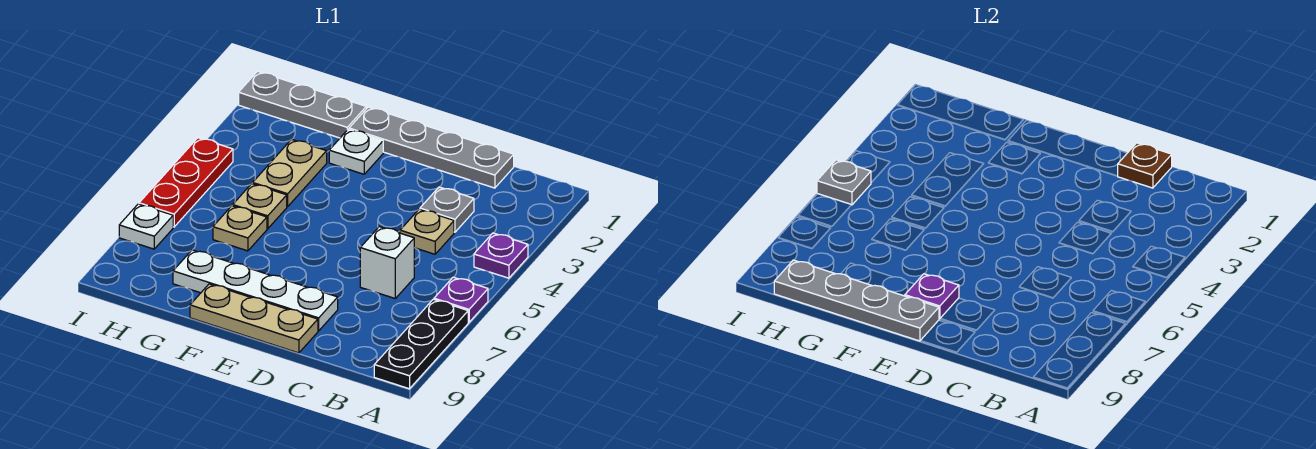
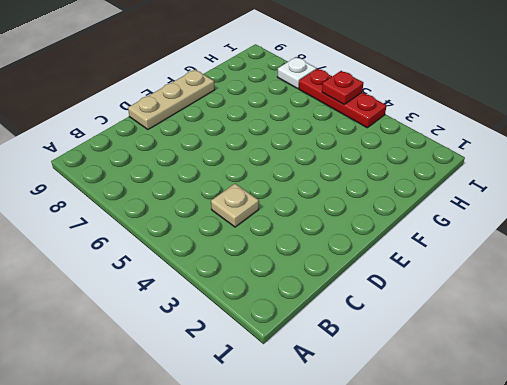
red 1x1 plate [322,71,363,104] -> grey 1x1 plate [817,160,871,205]
none -> purple 1x1 plate [474,233,528,278]
none -> purple 1x1 plate [434,277,488,322]
none -> black 1x3 plate [374,299,468,389]

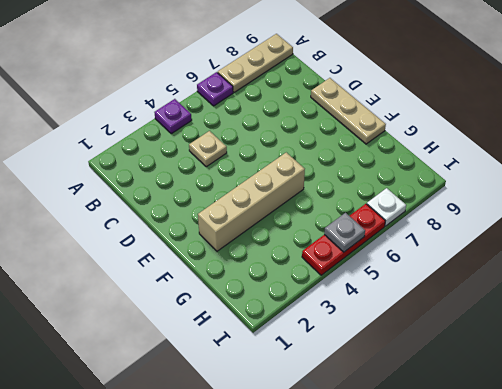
tan 1x3 plate [218,34,293,92] -> black 1x3 plate [374,299,468,389]
tan 1x4 brick [198,152,305,251] -> white 1x1 plate [329,129,383,174]
none -> grey 1x4 plate [349,107,514,188]
none -> grey 1x1 plate [420,187,474,232]
none -> white 1x1 brick [360,227,414,298]

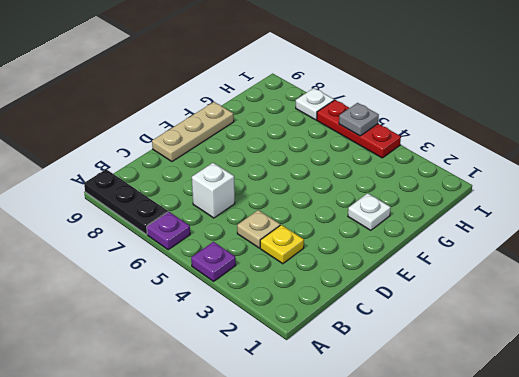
yellow 1x1 plate [260,225,304,264] -> grey 1x1 plate [420,187,474,232]
none -> grey 1x4 plate [349,107,514,188]
none -> white 1x4 plate [173,250,338,331]
none -> grey 1x3 plate [239,71,366,138]

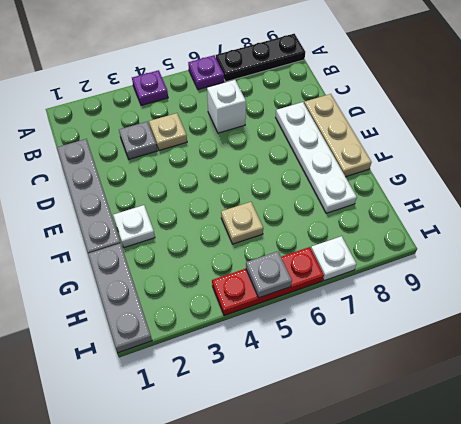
none -> tan 1x2 plate [253,139,327,207]
none -> tan 1x1 plate [213,206,267,251]
none -> brown 1x1 plate [1118,143,1172,188]

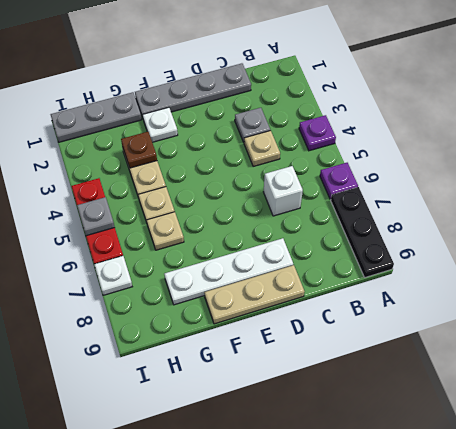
brown 1x1 plate [121,132,157,168] -> brown 1x1 plate moved to [1118,143,1172,188]
none -> purple 1x1 plate [905,274,959,319]
none -> grey 1x4 plate [774,260,939,341]

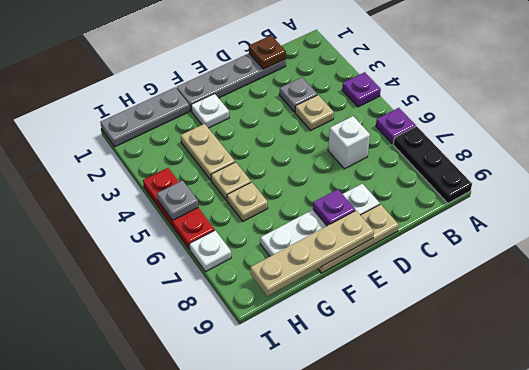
tan 1x4 plate [250,211,374,296] -> grey 1x4 plate [774,260,939,341]

